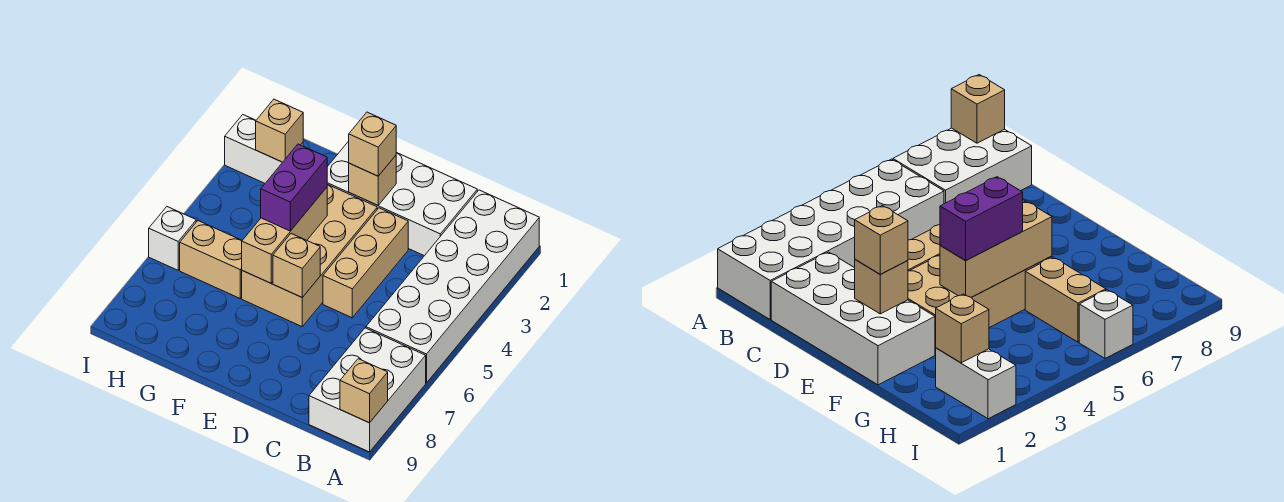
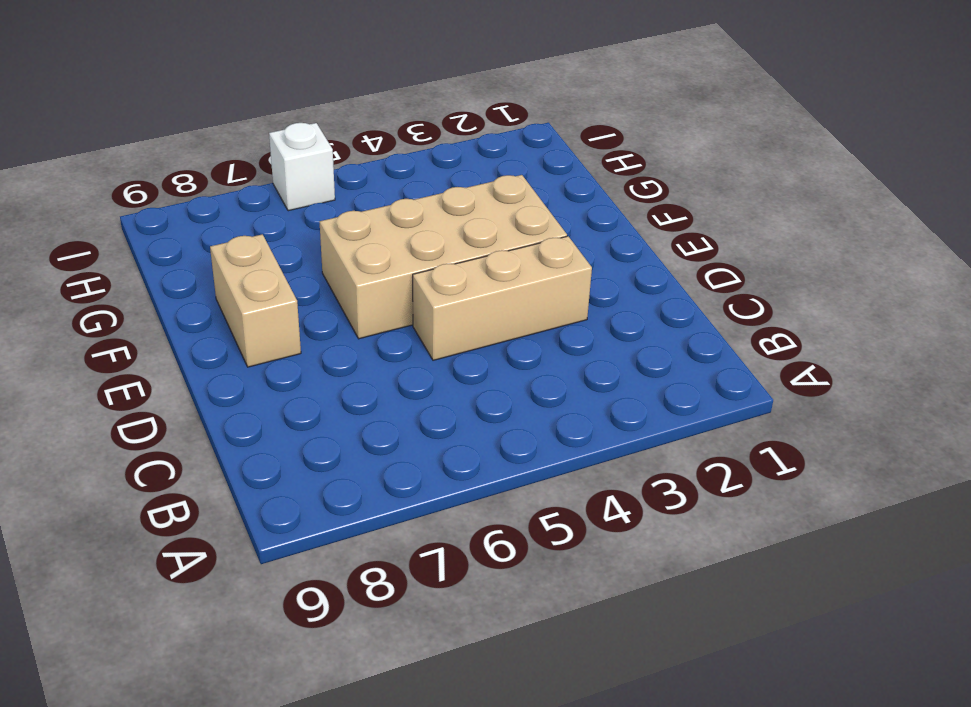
tan 1x2 brick [210,234,301,367] -> tan 1x2 brick moved to [180,221,242,298]
none -> white 2x6 brick [366,190,539,383]
none -> white 2x3 brick [309,328,426,452]
none -> white 2x4 brick [327,141,477,256]

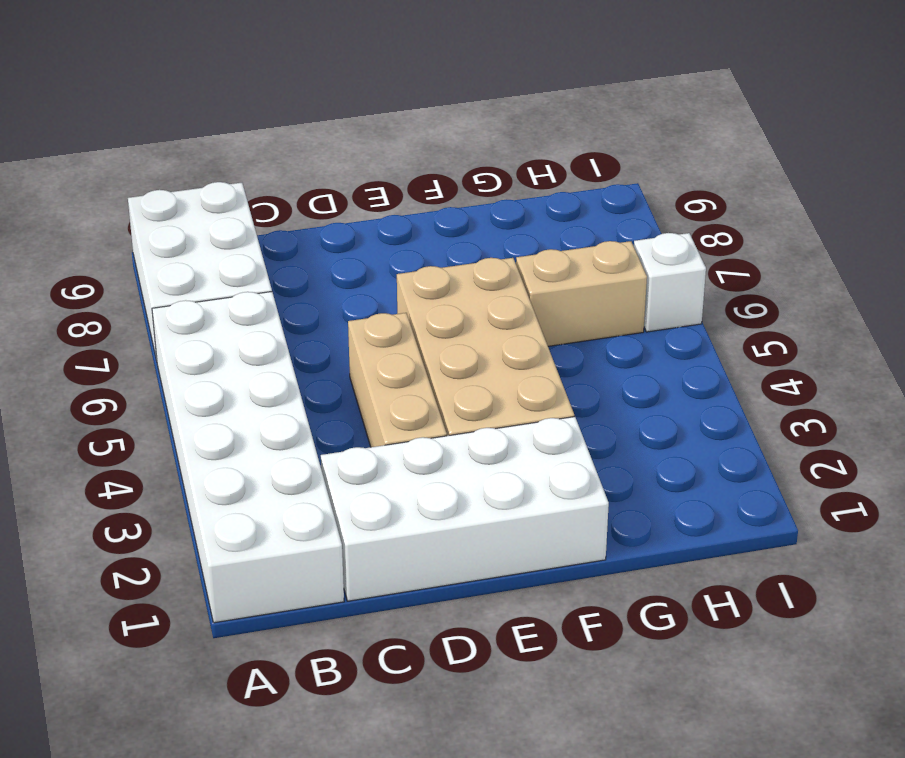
none -> white 1x2 brick [225,115,303,183]
none -> tan 1x1 brick [340,359,388,423]
none -> tan 1x1 brick [349,156,396,205]

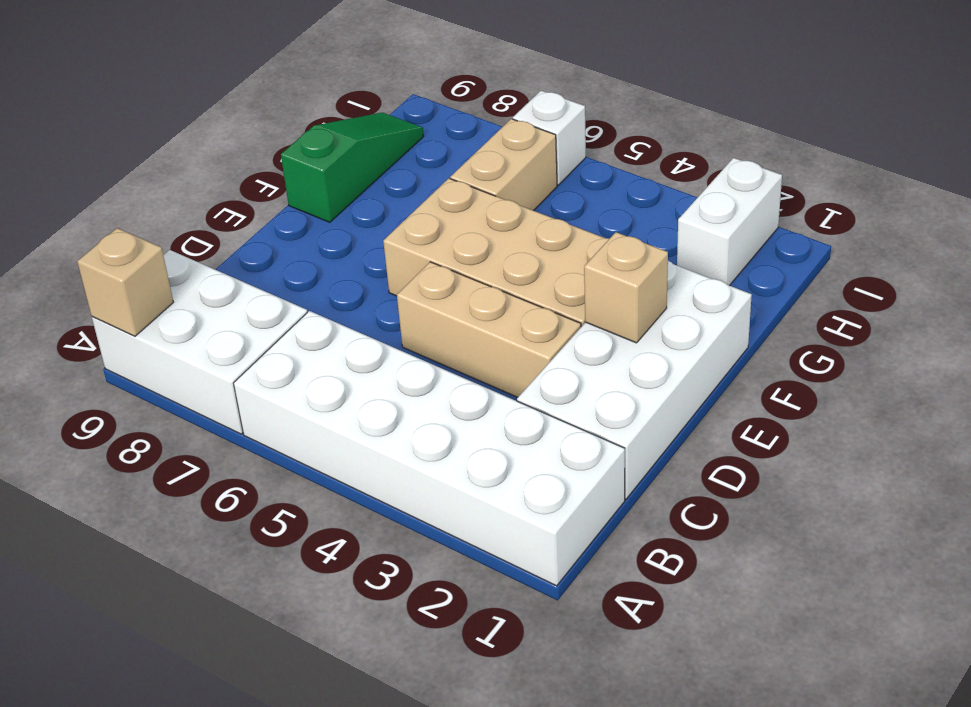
green 1x3 slope [281,112,424,222] -> none
none -> tan 1x1 brick [273,234,320,297]
none -> tan 1x3 brick [242,187,327,283]
none -> tan 1x1 brick [256,99,303,162]

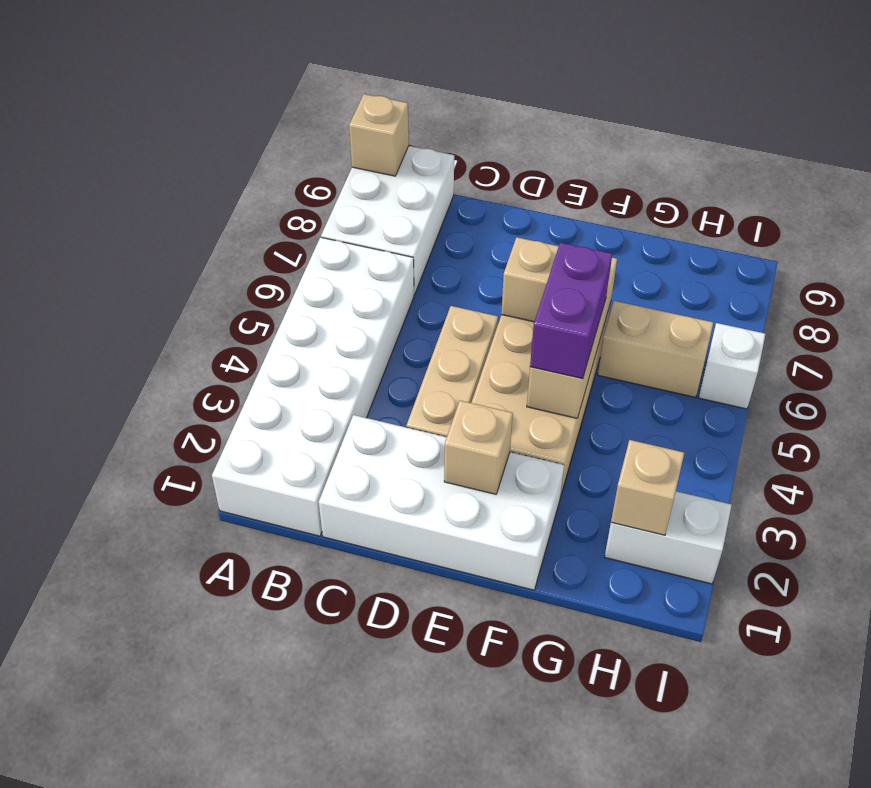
none -> tan 1x1 brick [349,112,396,176]

